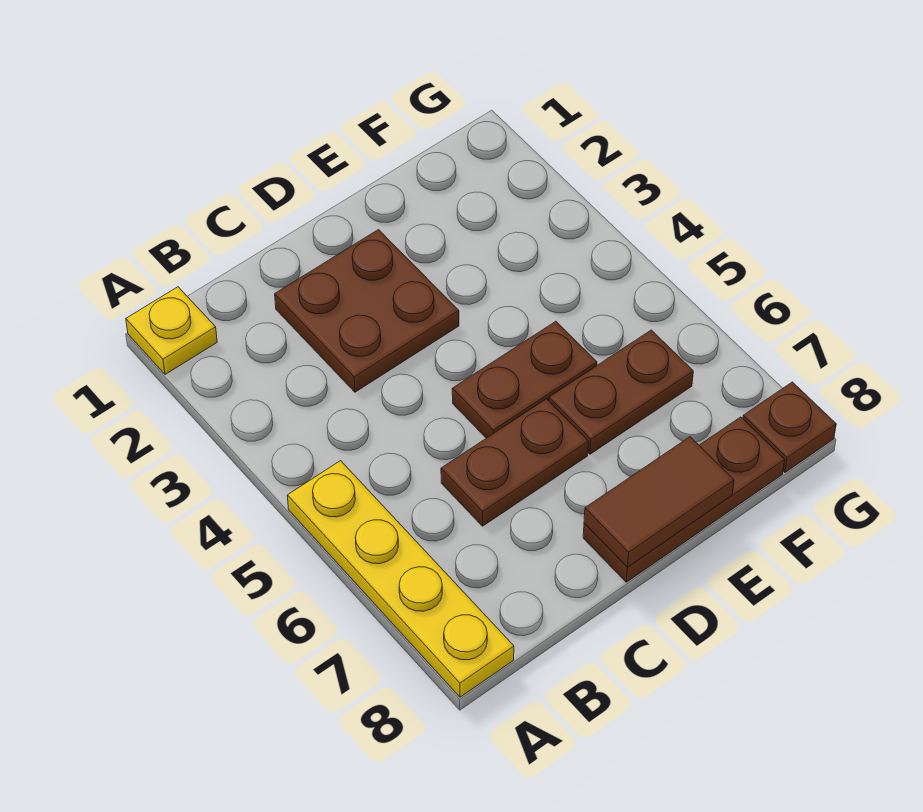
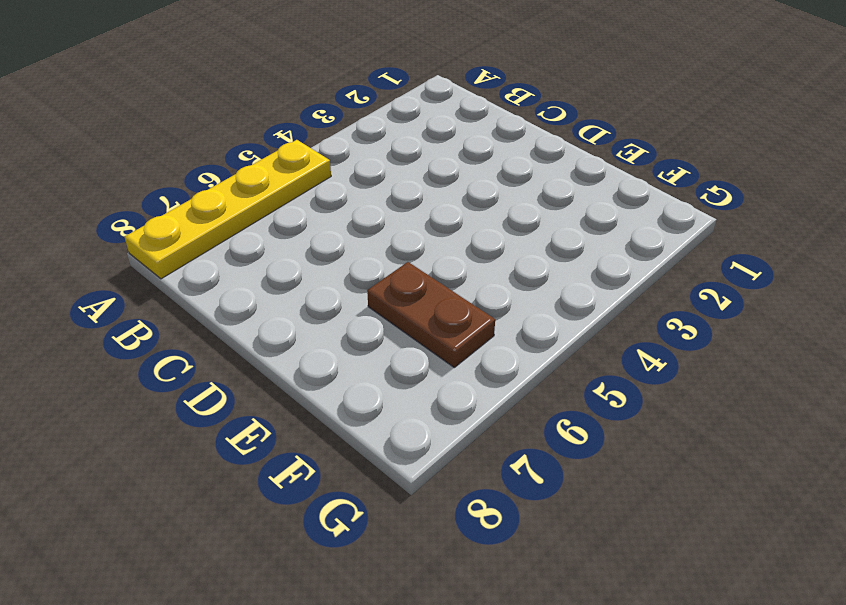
none -> yellow 1x1 plate [126,287,217,374]
none -> brown 2x2 plate [275,230,459,392]

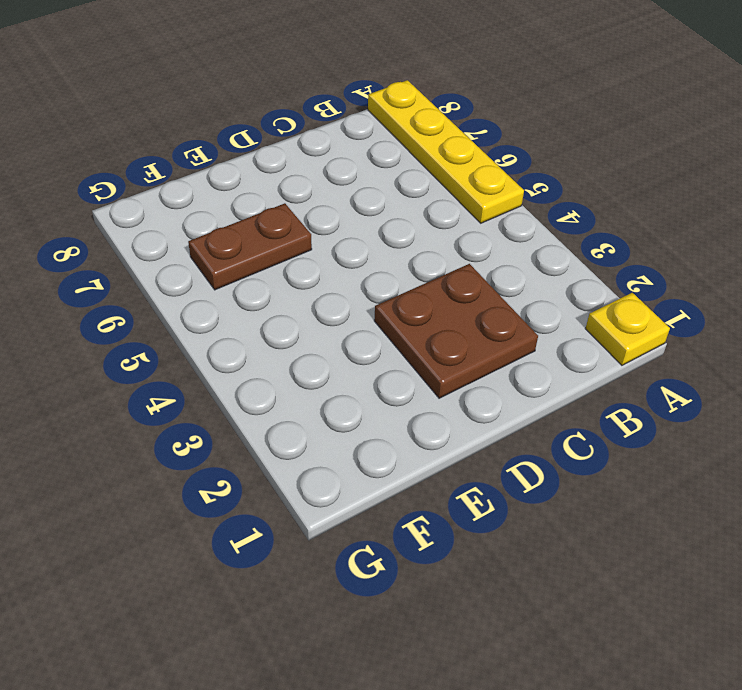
none -> brown 1x2 plate [441,399,588,526]
none -> brown 1x2 plate [452,321,597,438]

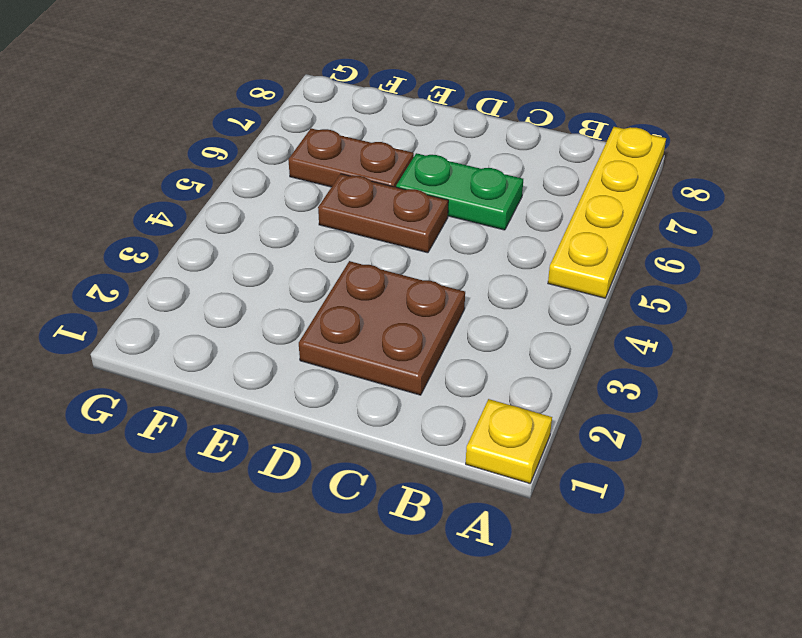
green 1x2 plate [396,153,523,230] -> brown 1x2 plate [441,399,588,526]
none -> brown 1x3 plate [583,417,785,582]
none -> brown 1x1 plate [743,382,836,472]

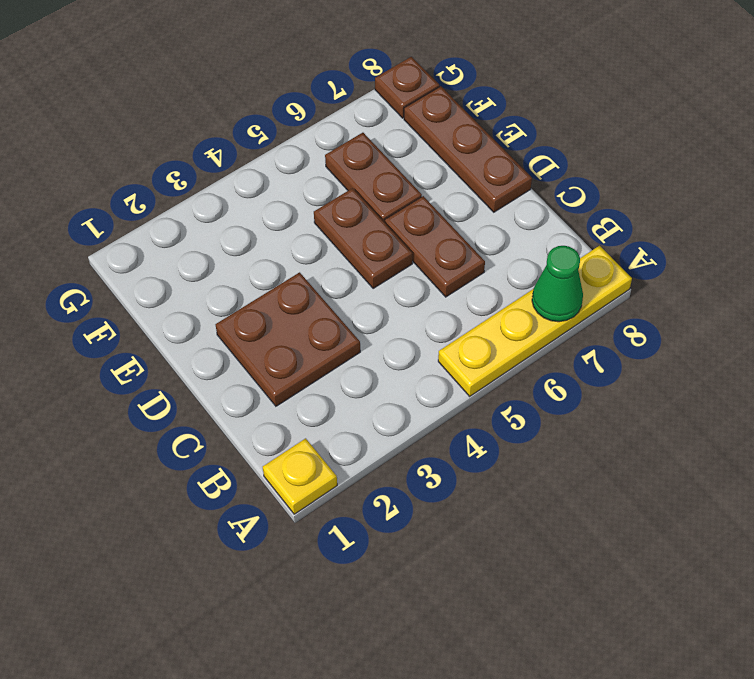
green 1x1 cone [532,246,583,322] -> none
none -> brown 1x2 tile [584,437,734,567]

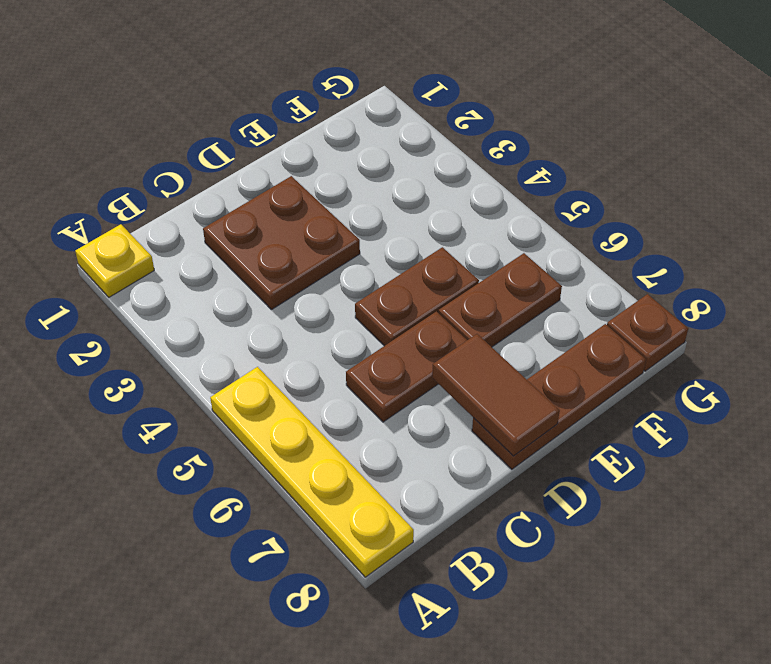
brown 1x2 tile [432,334,560,456] -> brown 1x2 tile turned to [584,437,734,567]

